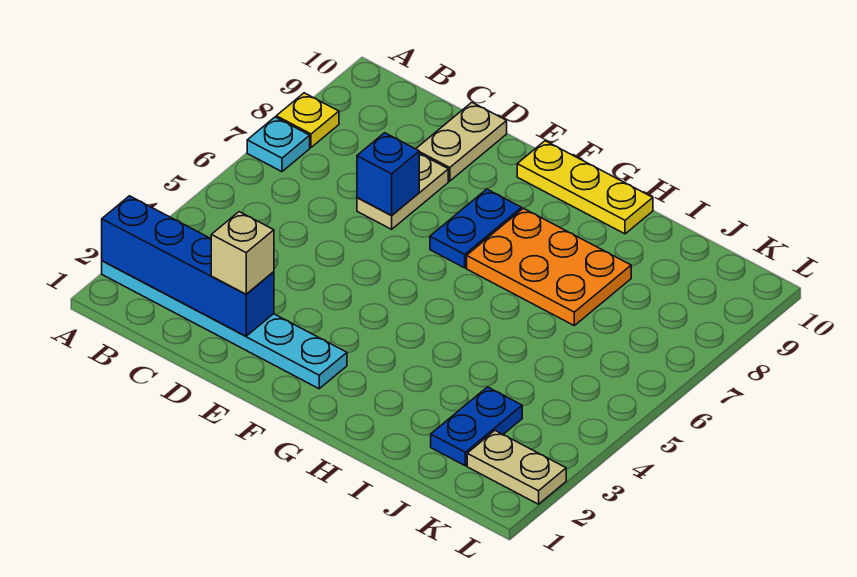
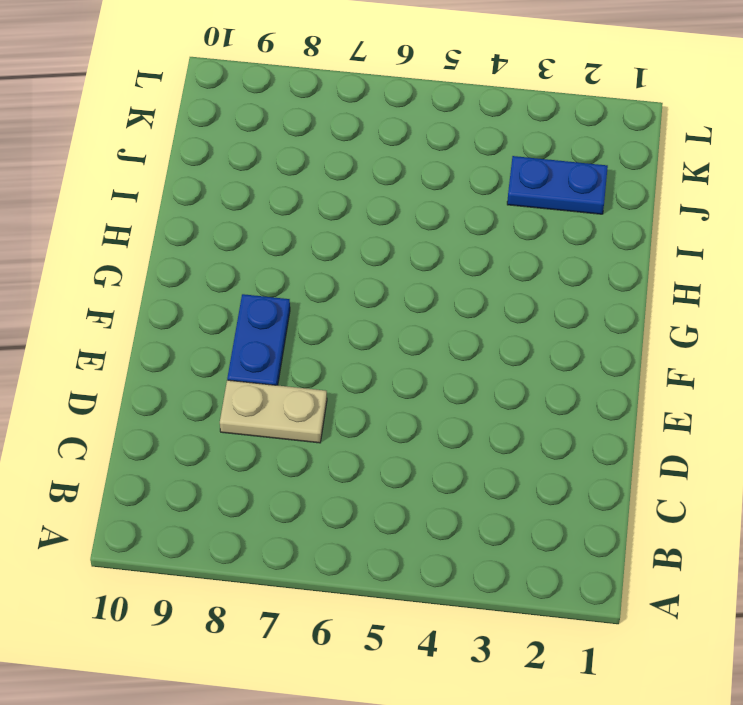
blue 1x2 plate [227,294,290,385] -> blue 1x2 plate turned to [430,189,522,268]
none -> cyan 1x6 plate [102,261,347,389]
none -> cyan 1x1 plate [247,117,310,172]
none -> yellow 1x1 plate [276,93,339,147]

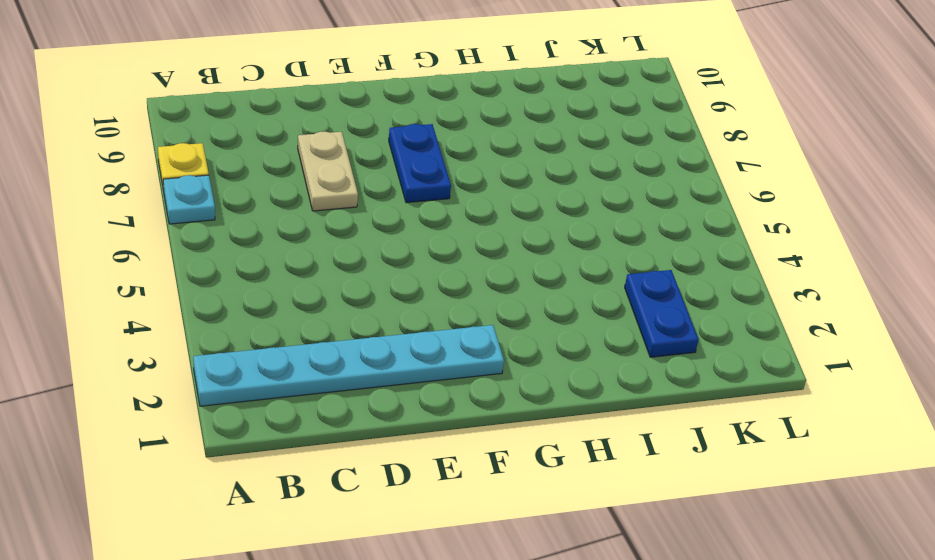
none -> tan 1x2 plate [416,102,507,181]
none -> yellow 1x3 plate [517,141,653,234]
none -> orange 2x3 plate [467,208,631,325]

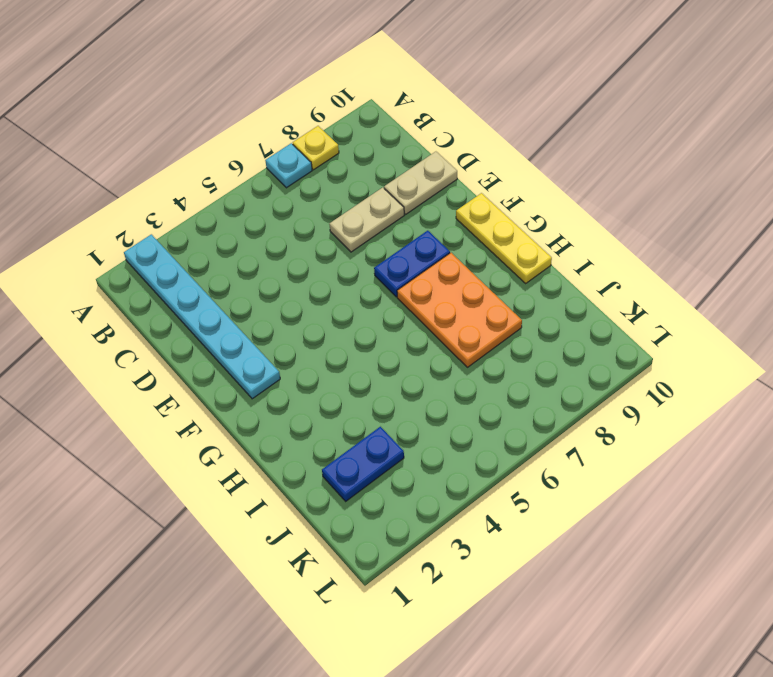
none -> tan 1x2 plate [467,431,566,504]
none -> blue 1x4 brick [102,196,274,336]
none -> blue 1x1 brick [357,133,419,215]

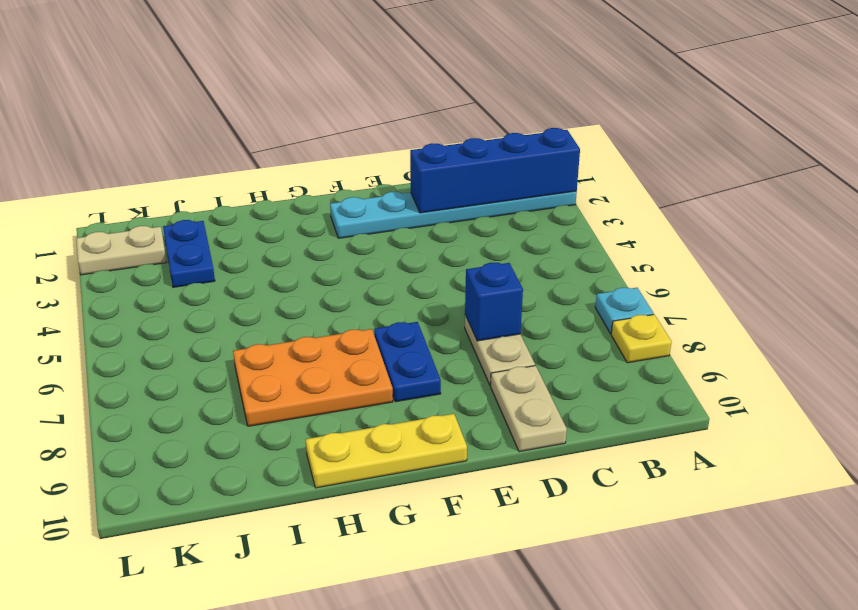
none -> tan 1x1 brick [211,212,274,294]

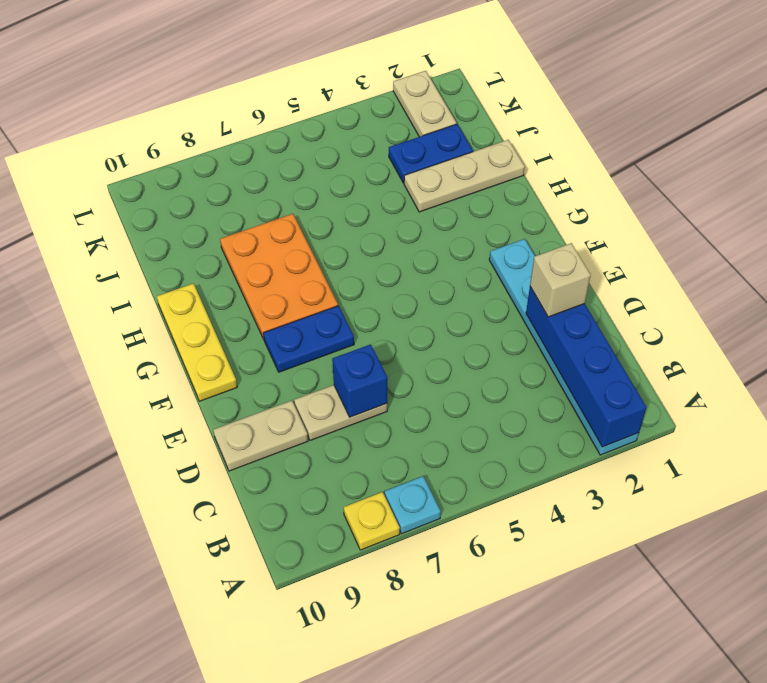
tan 1x3 plate [404,140,525,212] -> none

